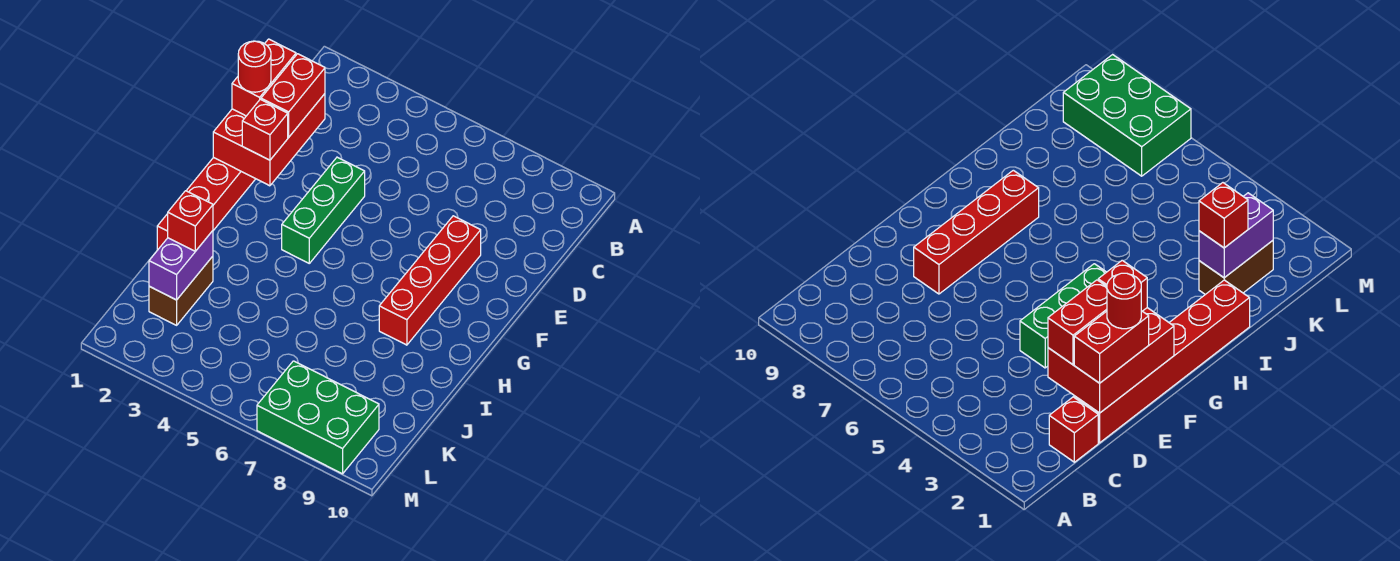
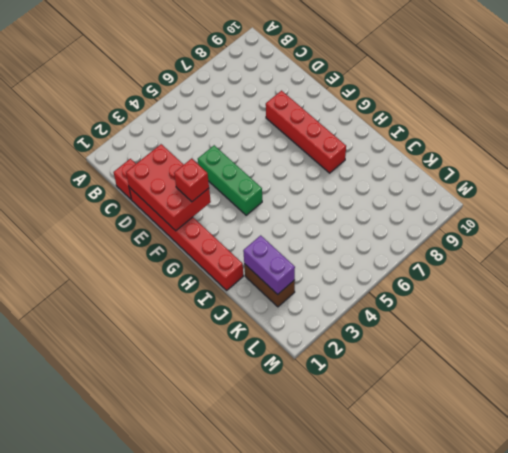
none -> green 2x3 brick [257,361,379,474]
none -> red 1x2 brick [232,39,296,116]
none -> red 1x2 brick [261,54,325,137]

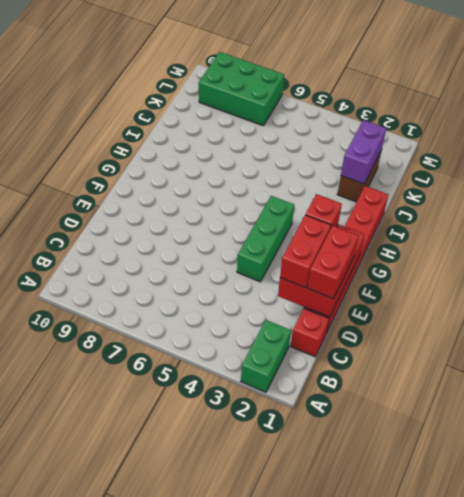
green 1x2 brick [241,320,291,392] -> none
none -> red 1x4 brick [379,216,481,345]
none -> red 1x1 brick [168,191,213,251]
none -> red 1x1 round brick [238,41,271,92]

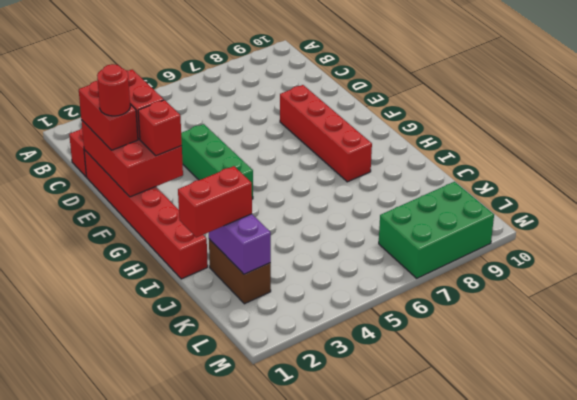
red 1x2 brick [178,166,252,237] -> red 1x1 brick [168,191,213,251]

